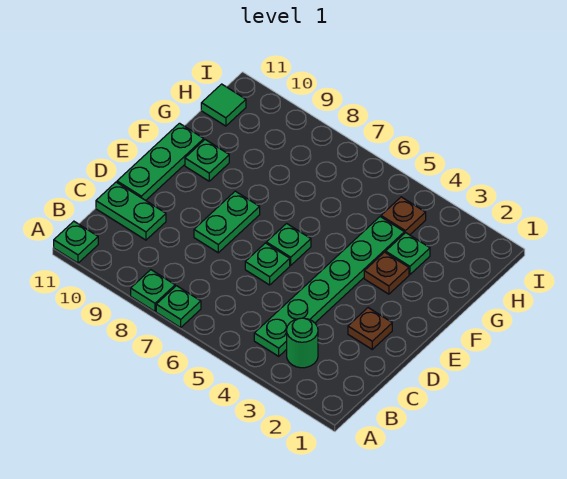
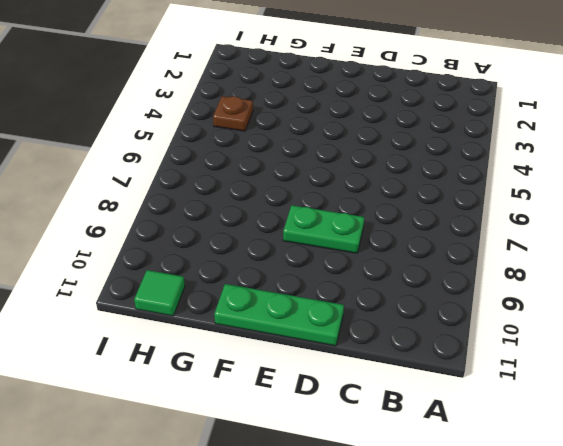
none -> green 1x1 plate [156,286,201,328]
none -> green 1x1 plate [131,270,175,311]
none -> green 1x1 plate [54,221,98,263]

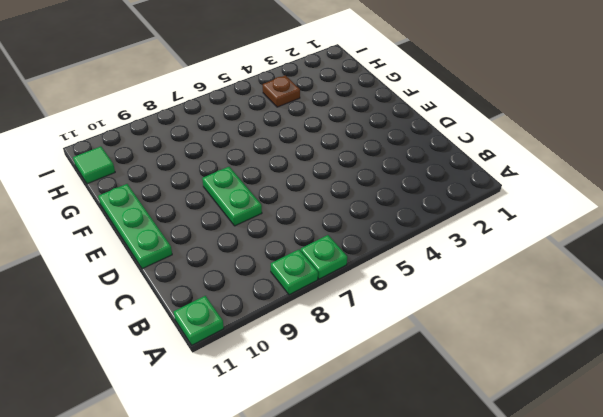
none -> green 1x1 round brick [287,318,318,368]
none -> green 1x6 plate [254,217,404,356]
none -> green 1x2 plate [96,182,166,240]

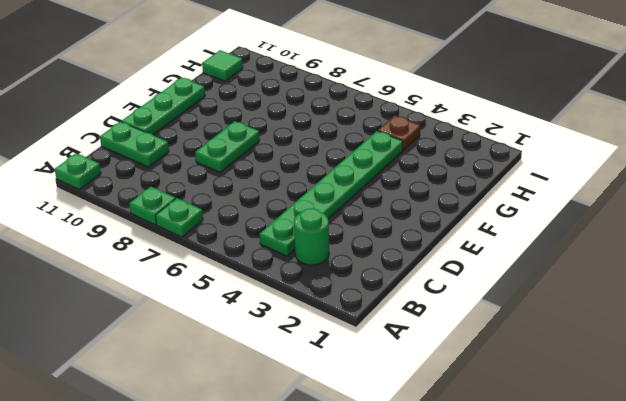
none -> brown 1x1 plate [348,308,392,349]
none -> green 1x1 plate [245,243,290,285]
none -> green 1x1 plate [266,224,311,265]

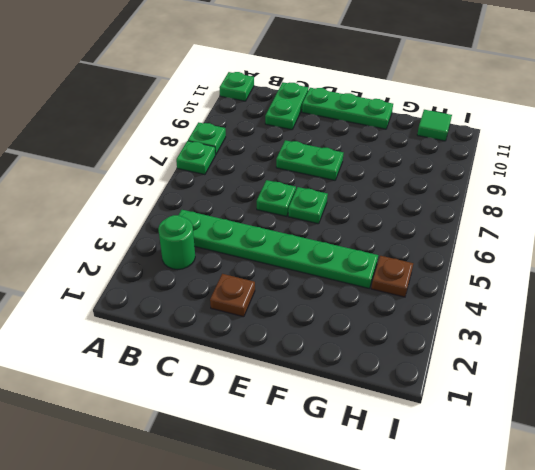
none -> brown 1x1 plate [364,252,409,294]
none -> green 1x1 plate [185,140,229,181]
none -> green 1x1 plate [386,233,430,275]

